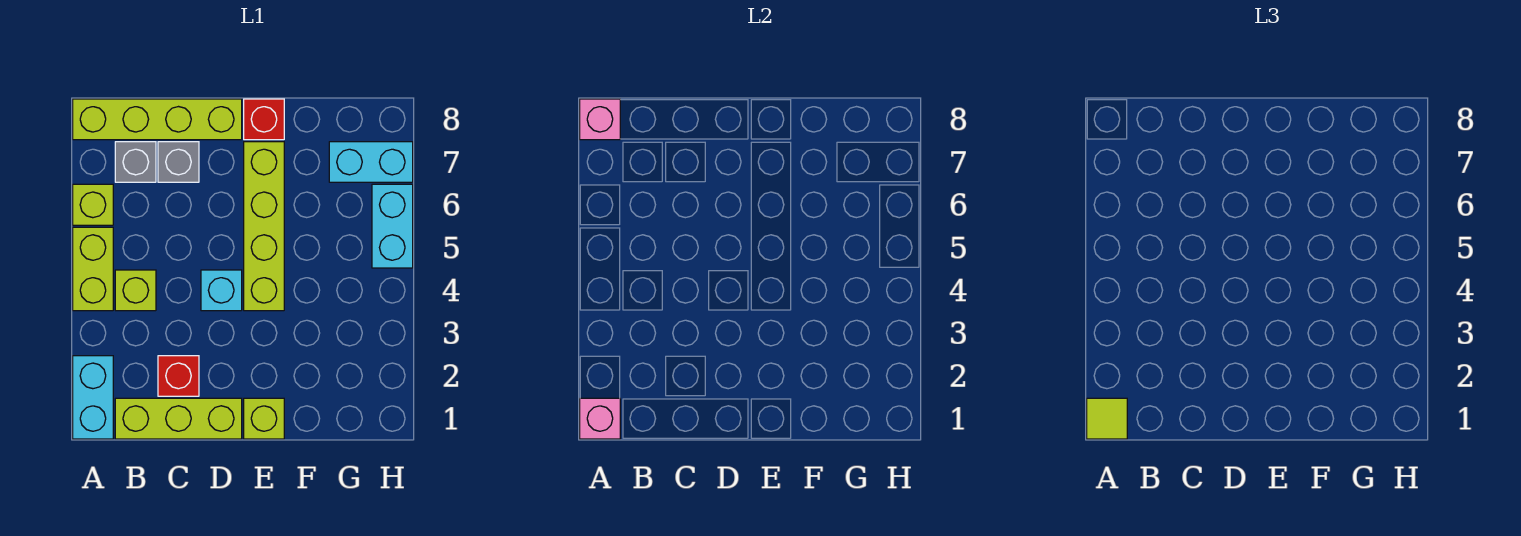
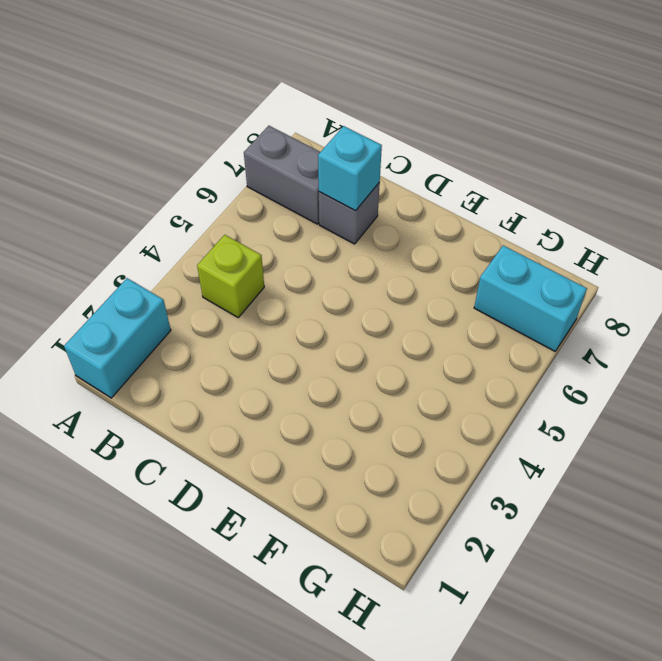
grey 1x2 brick [244,126,320,224] -> grey 1x1 brick [115,142,156,182]
cyan 1x1 brick [318,126,382,211] -> cyan 1x1 brick moved to [201,270,242,311]
none -> lime 1x2 brick [73,227,113,311]
none -> lime 1x1 brick [73,184,113,225]
none -> lime 1x4 brick [73,99,242,140]

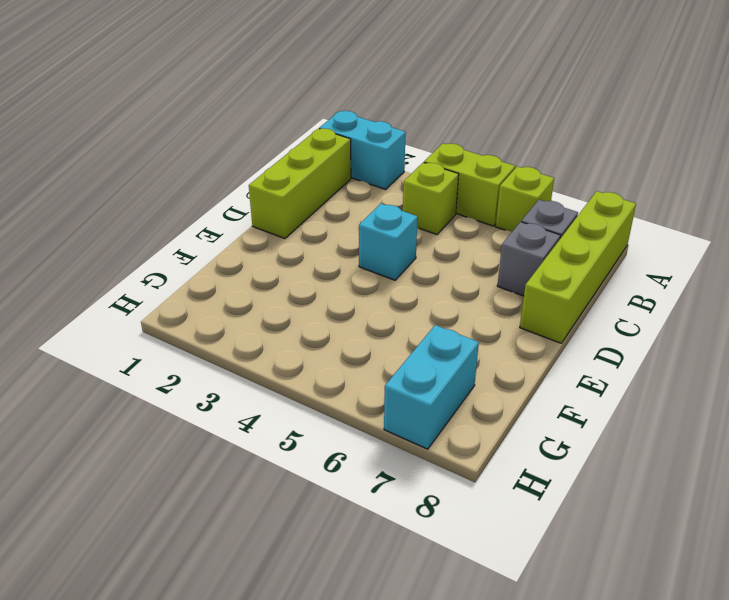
none -> red 1x1 brick [158,356,199,396]
none -> lime 1x1 brick [244,398,284,439]
none -> lime 1x4 brick [244,142,284,311]

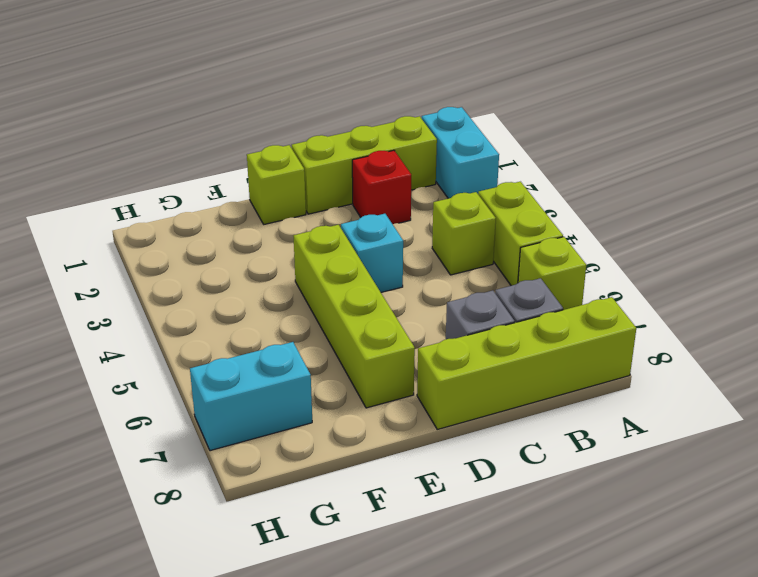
none -> red 1x1 brick [244,99,284,140]
none -> cyan 1x2 brick [372,184,413,268]
none -> pink 1x1 brick [580,398,620,439]

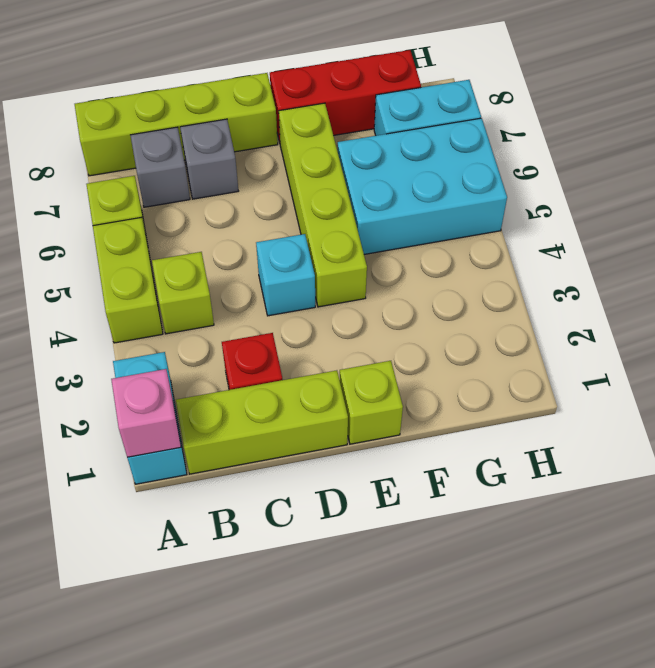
red 1x3 brick [270,50,421,142] -> red 1x1 brick [244,99,284,140]
cyan 2x3 brick [337,118,507,254] -> cyan 1x2 brick [372,184,413,268]
none -> pink 1x1 brick [580,99,620,140]
none -> lime 1x1 tile [1087,398,1127,439]

